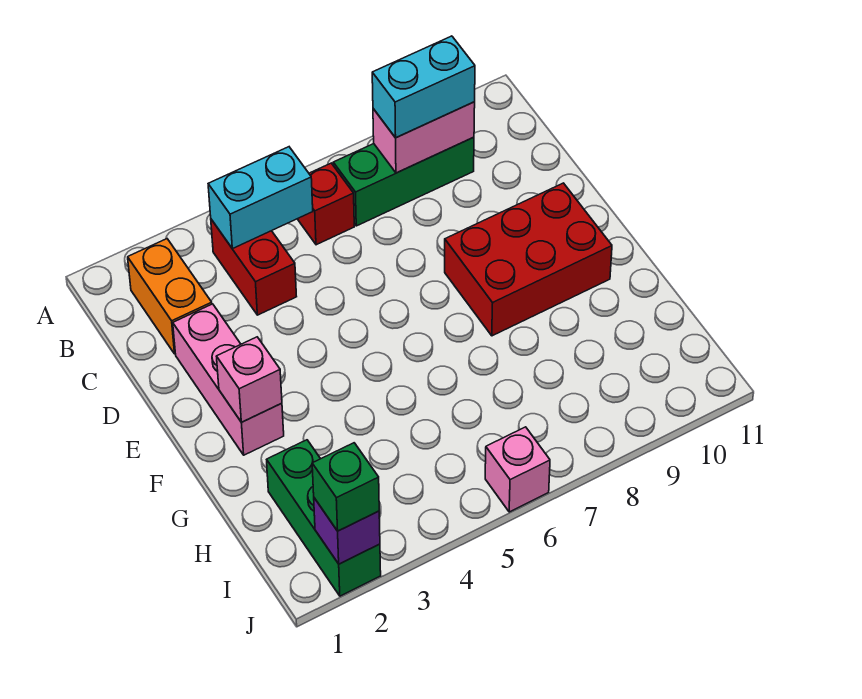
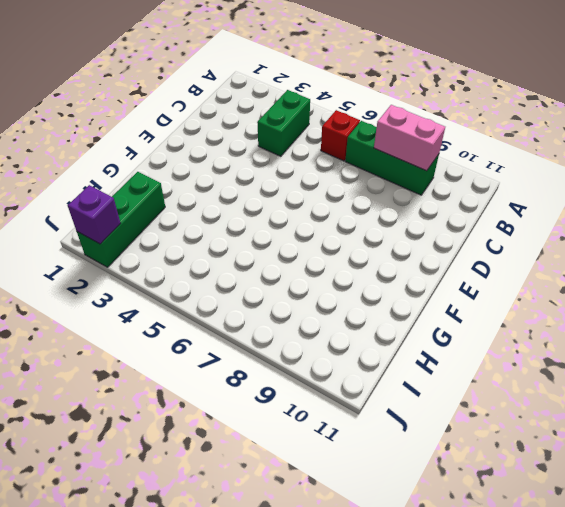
green 1x2 brick [257,90,310,156] -> red 1x2 brick [211,219,297,315]
none -> orange 1x2 brick [128,239,212,354]
none -> pink 1x3 brick [173,304,284,455]
none -> red 2x3 brick [445,183,612,336]

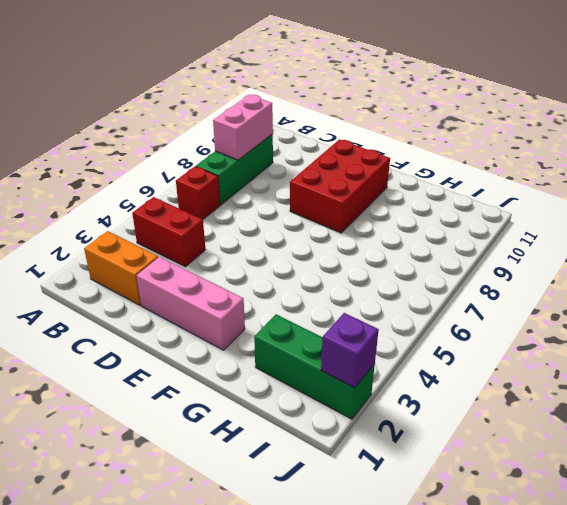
none -> pink 1x1 brick [485,427,550,512]
none -> cyan 1x2 brick [208,147,313,249]
none -> pink 1x1 brick [217,337,282,422]

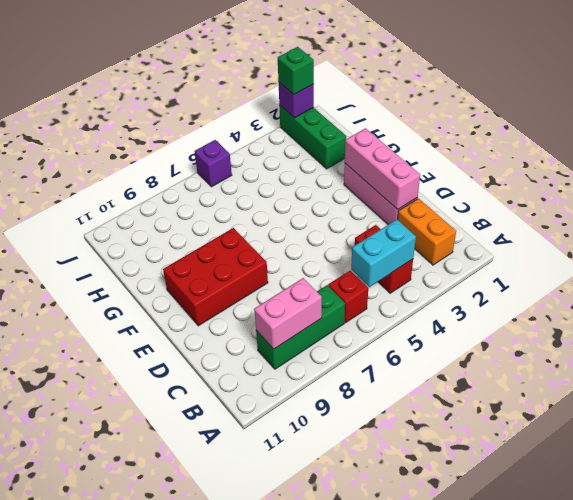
pink 1x3 brick [345,128,420,210] -> pink 1x1 brick [217,337,282,422]
purple 1x1 brick [195,140,232,187] -> pink 1x1 brick [485,427,550,512]
none -> cyan 1x2 brick [372,36,475,138]

